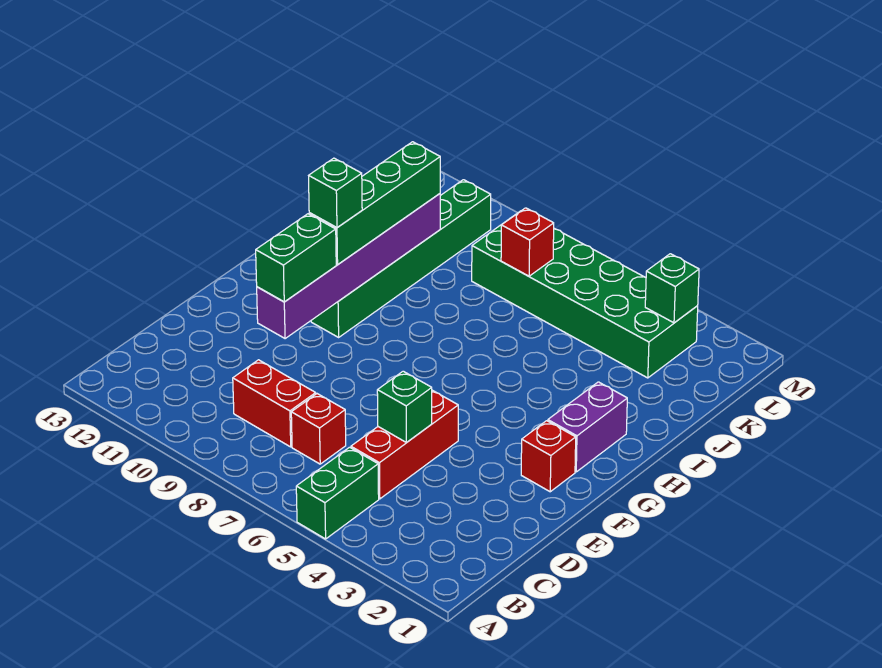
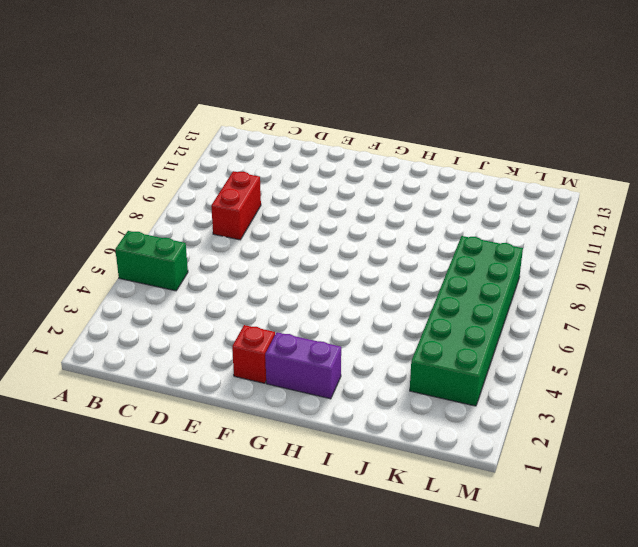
none -> red 1x3 brick [351,390,458,499]
none -> red 1x1 brick [291,394,346,464]
none -> green 1x6 brick [311,180,491,337]

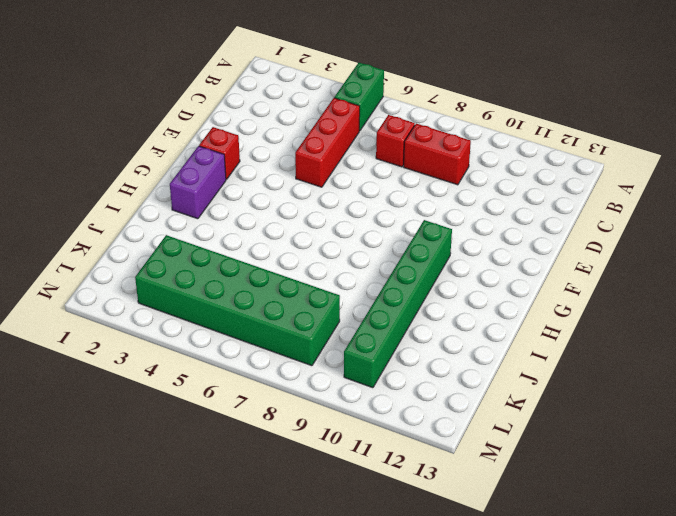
none -> green 1x1 brick [377,371,432,443]
none -> purple 1x6 brick [257,194,440,339]
none -> red 1x1 brick [501,208,554,276]

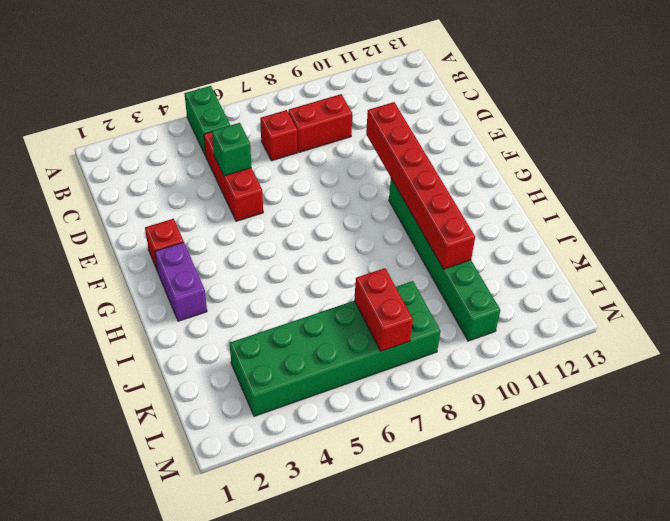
red 1x6 brick [366,102,475,269] -> purple 1x6 brick [257,194,440,339]
red 1x2 brick [354,268,413,351] -> red 1x1 brick [501,208,554,276]
none -> green 1x1 brick [645,254,699,323]
none -> green 1x2 brick [256,214,336,302]
none -> green 1x4 brick [309,142,440,265]

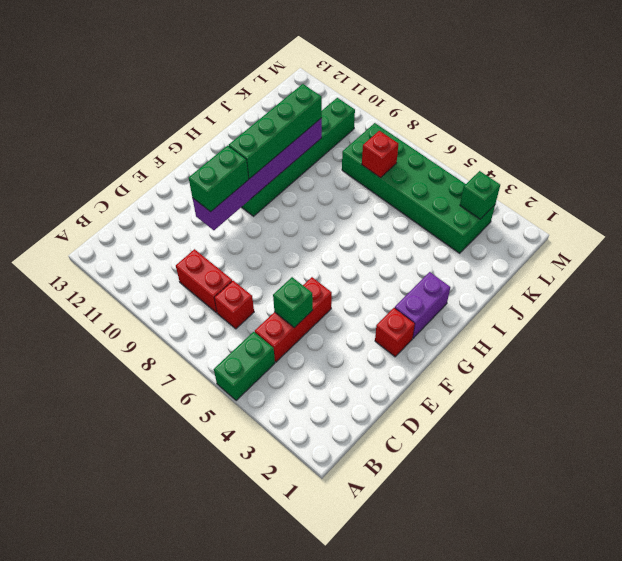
none -> green 1x1 brick [309,158,362,228]

